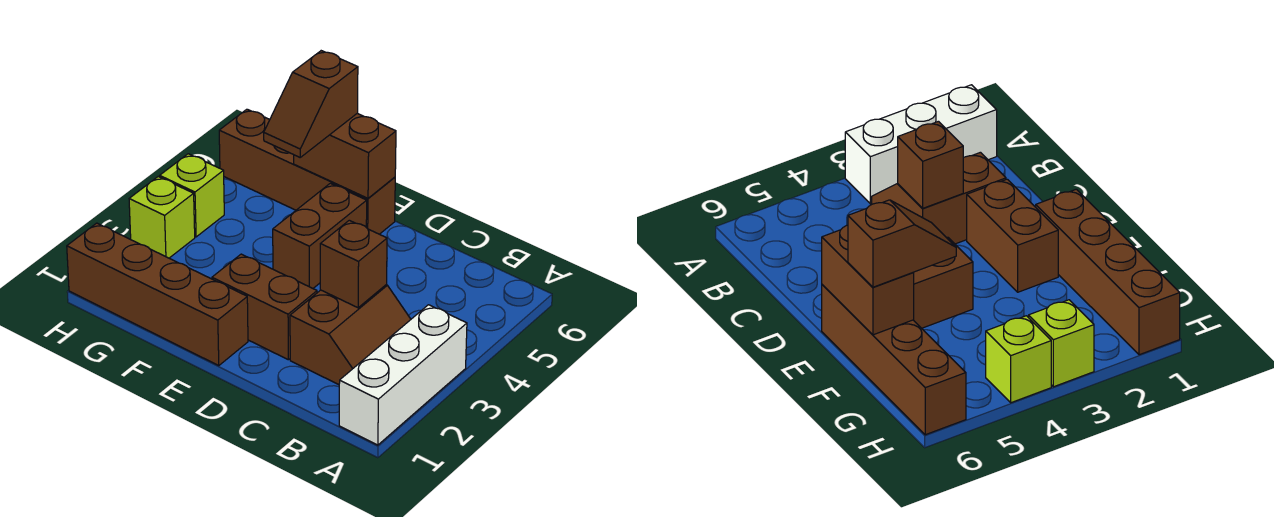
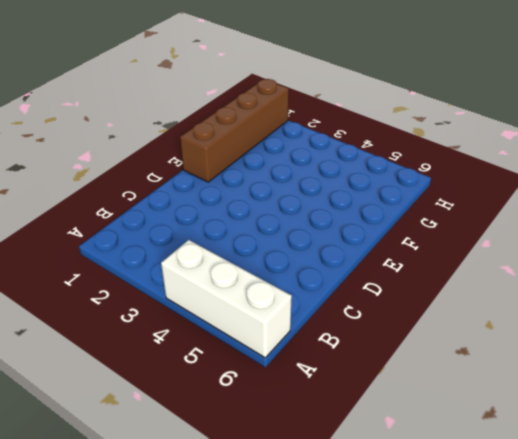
white 1x3 brick [161,240,292,358] -> white 1x3 brick moved to [339,305,467,445]
none -> brown 2x2 slope [290,285,411,385]
none -> brown 1x2 brick [212,254,317,360]

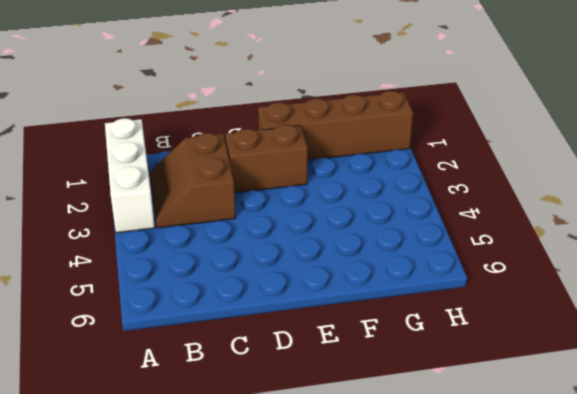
none -> brown 1x2 brick [273,183,367,288]
none -> brown 1x4 brick [219,109,395,234]

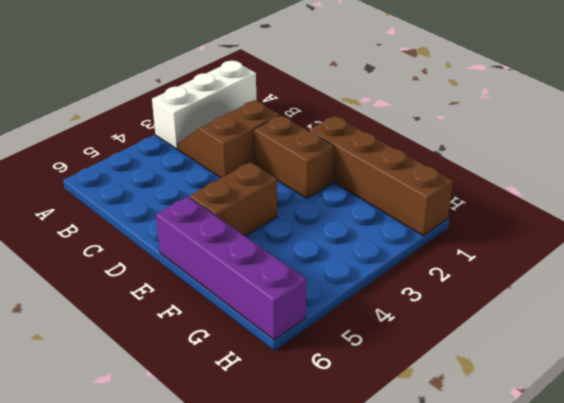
purple 1x4 brick [156,197,306,340] -> brown 1x4 brick [219,109,395,234]
none -> lime 1x1 brick [129,177,195,258]
none -> lime 1x1 brick [160,154,224,237]

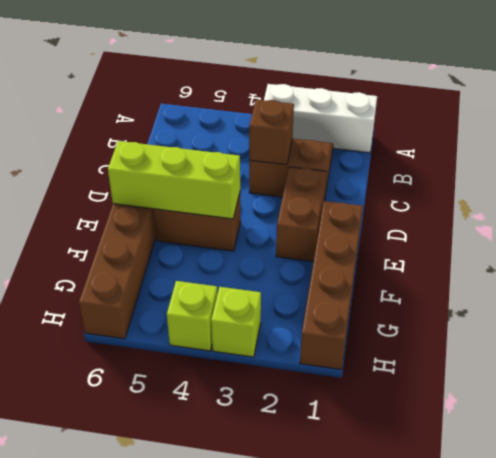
lime 1x3 brick [108,141,240,219] -> brown 1x2 brick [294,114,396,198]
none -> brown 1x2 slope [264,51,358,157]

